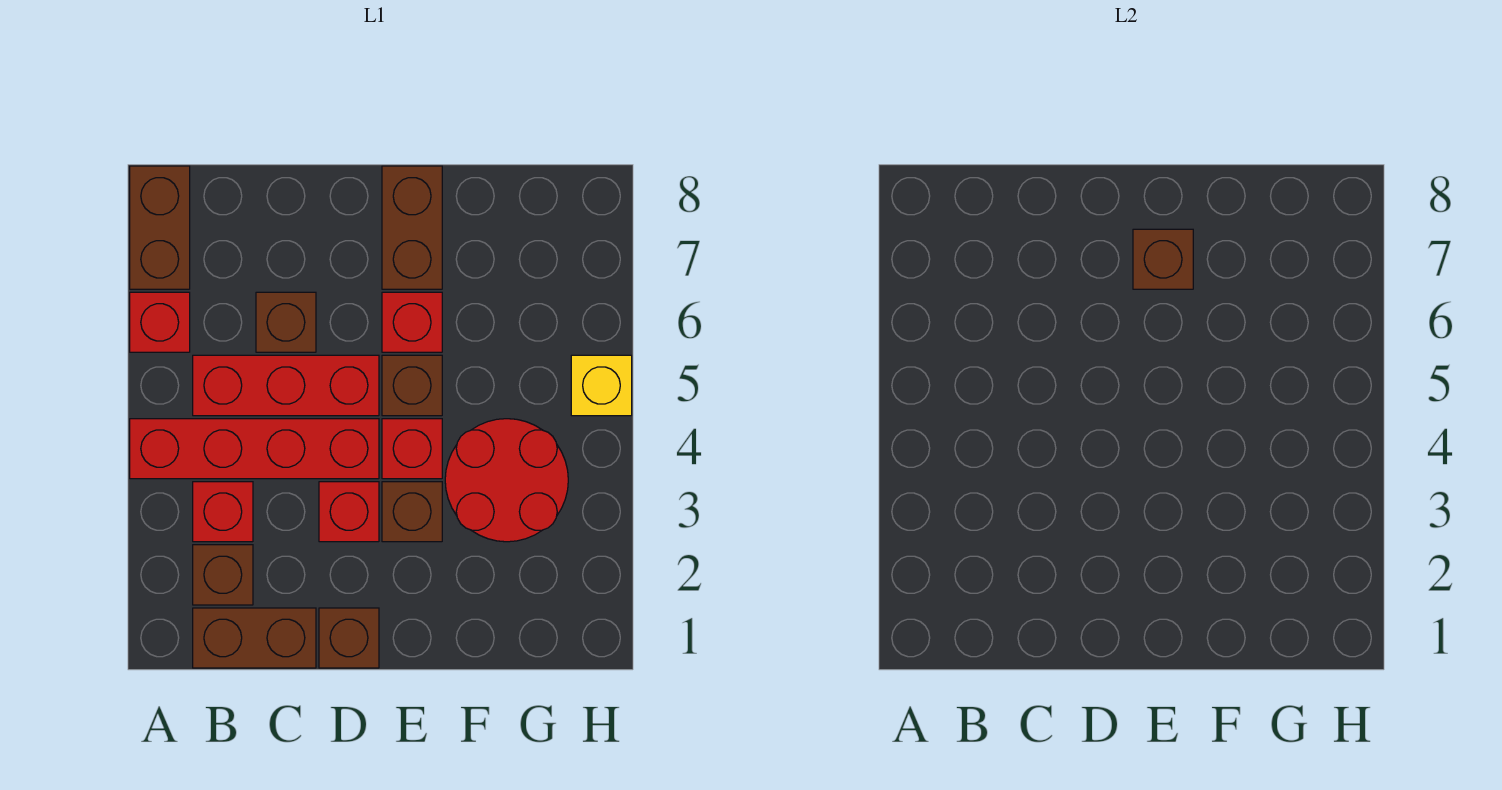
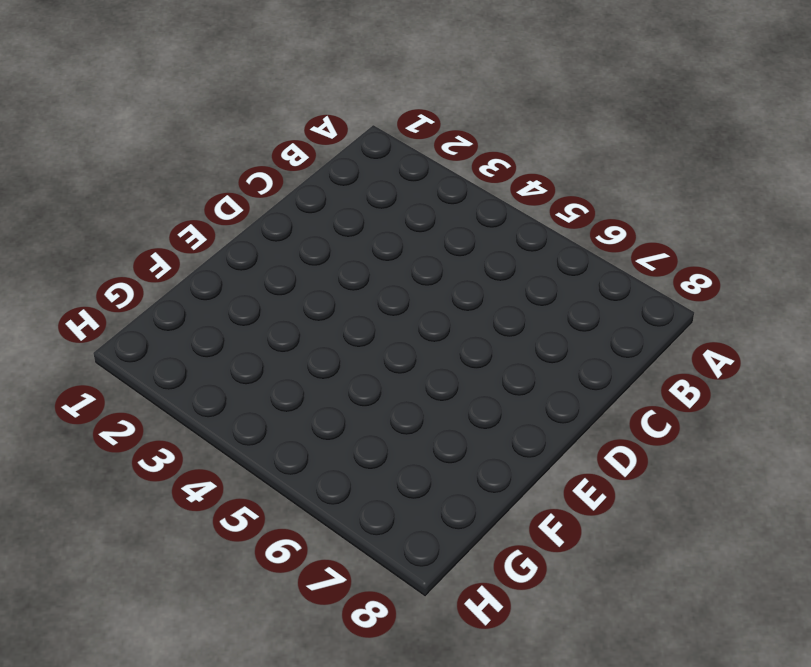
none -> red 1x4 brick [130,419,379,479]
none -> red 1x1 brick [130,292,190,352]
none -> brown 1x2 brick [130,166,190,289]

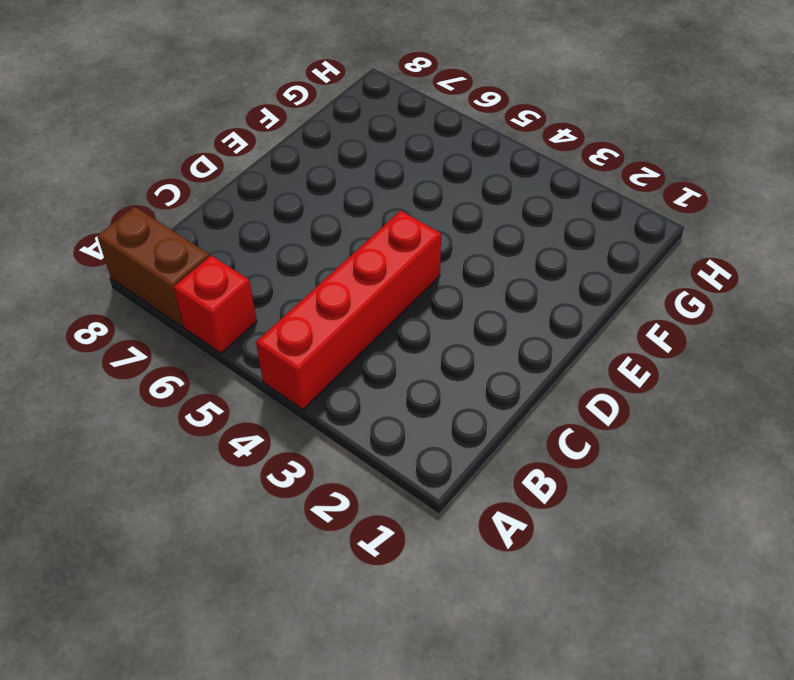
none -> brown 1x2 brick [193,608,316,668]
none -> brown 1x1 brick [193,545,253,605]
none -> red 1x1 brick [193,482,253,542]

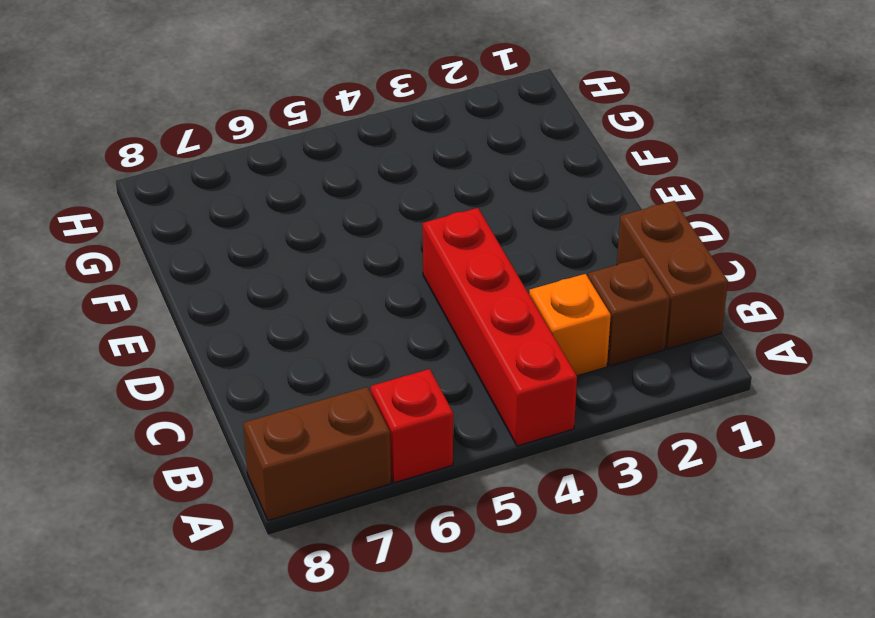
orange 1x1 brick [529,274,611,376] -> red 1x1 brick [193,482,253,542]
none -> red 1x3 brick [193,355,379,416]
none -> brown 1x1 brick [256,292,316,352]
none -> brown 1x1 brick [319,608,379,668]

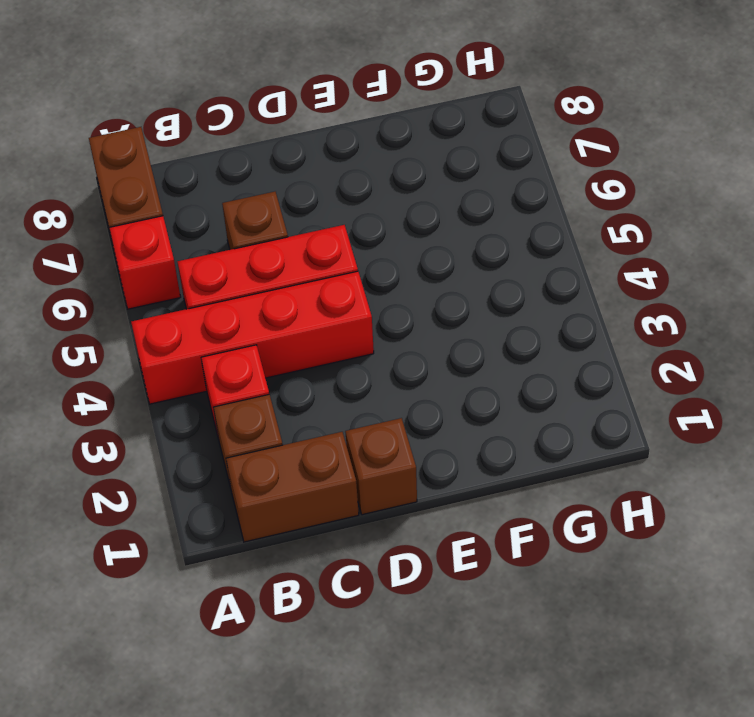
none -> red 1x1 brick [319,482,379,542]
none -> brown 1x1 brick [382,482,442,542]
none -> red 1x1 brick [382,419,442,479]

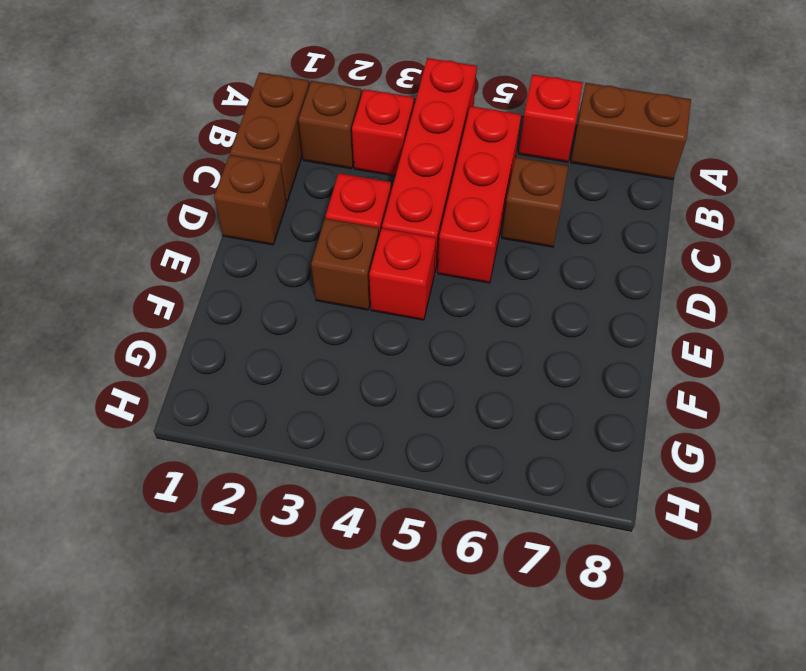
none -> brown 1x1 brick [382,355,442,416]
none -> red 1x1 brick [382,292,442,352]
none -> brown 1x2 brick [382,166,442,289]

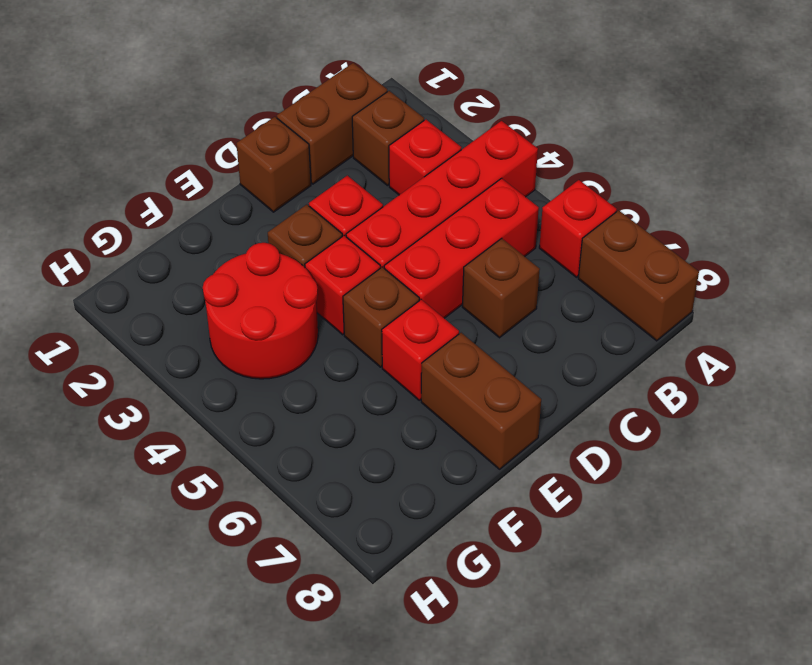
none -> yellow 1x1 brick [571,355,632,416]
none -> brown 1x1 brick [1133,229,1193,289]

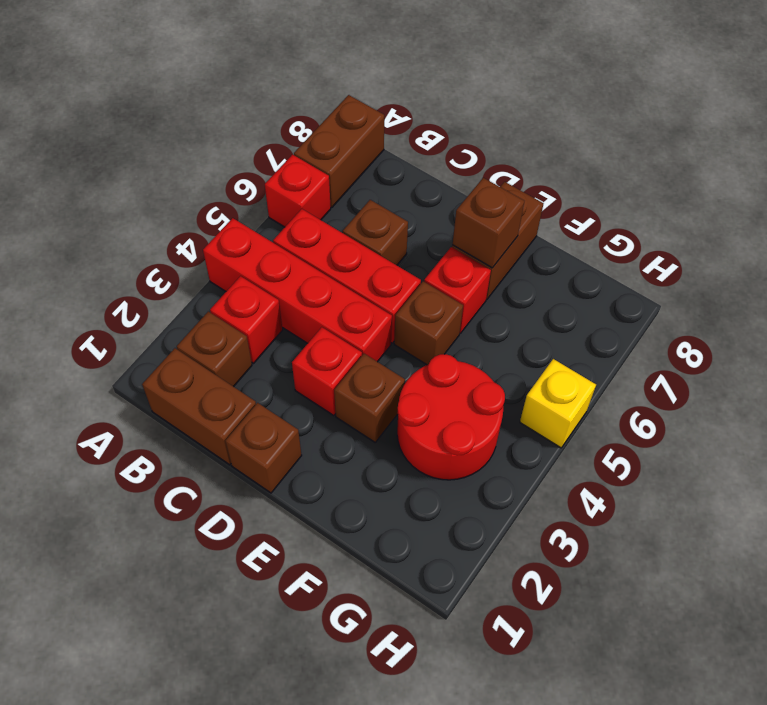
none -> red 1x1 brick [382,419,442,479]

